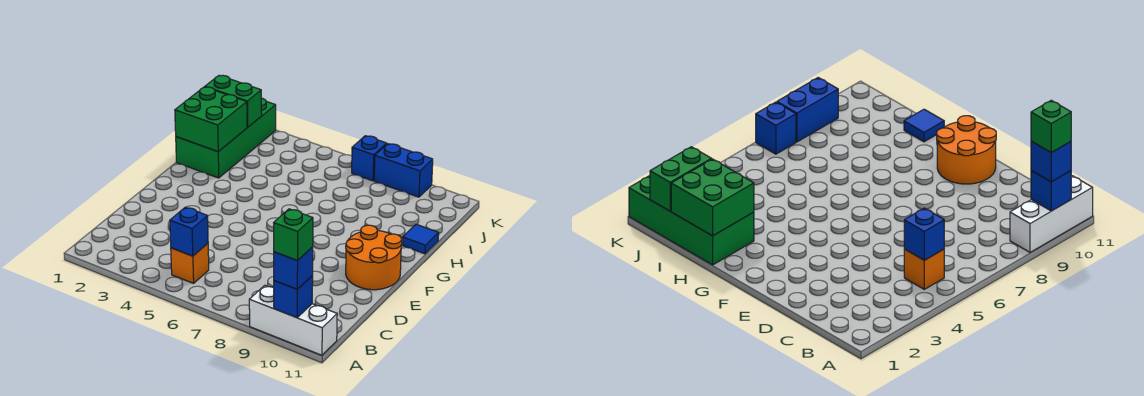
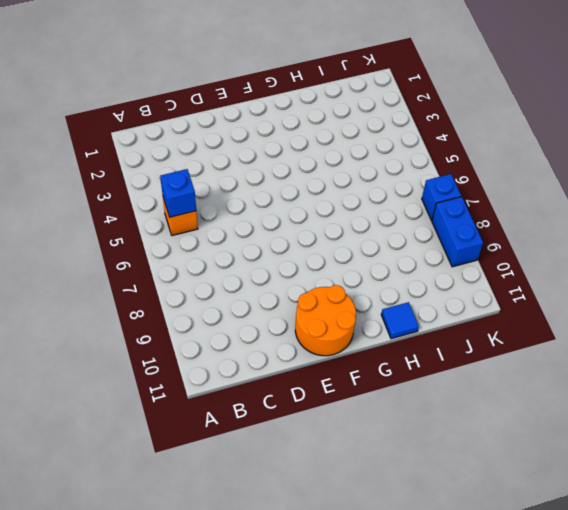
none -> white 1x3 brick [249,285,337,355]
none -> green 2x4 brick [176,98,276,178]
none -> blue 1x1 brick [274,276,313,318]

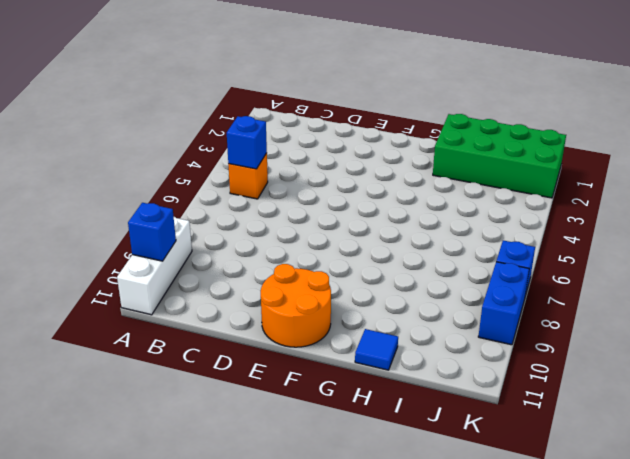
none -> green 2x2 brick [175,87,247,152]
none -> green 1x2 brick [205,75,262,127]
none -> blue 1x1 brick [274,247,313,289]

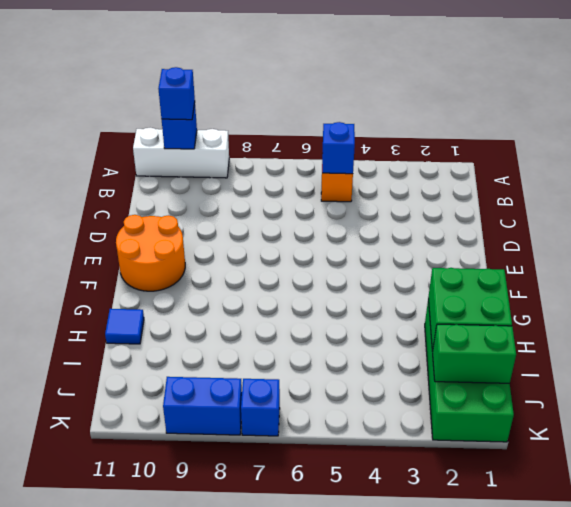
none -> green 1x1 brick [274,209,313,261]

